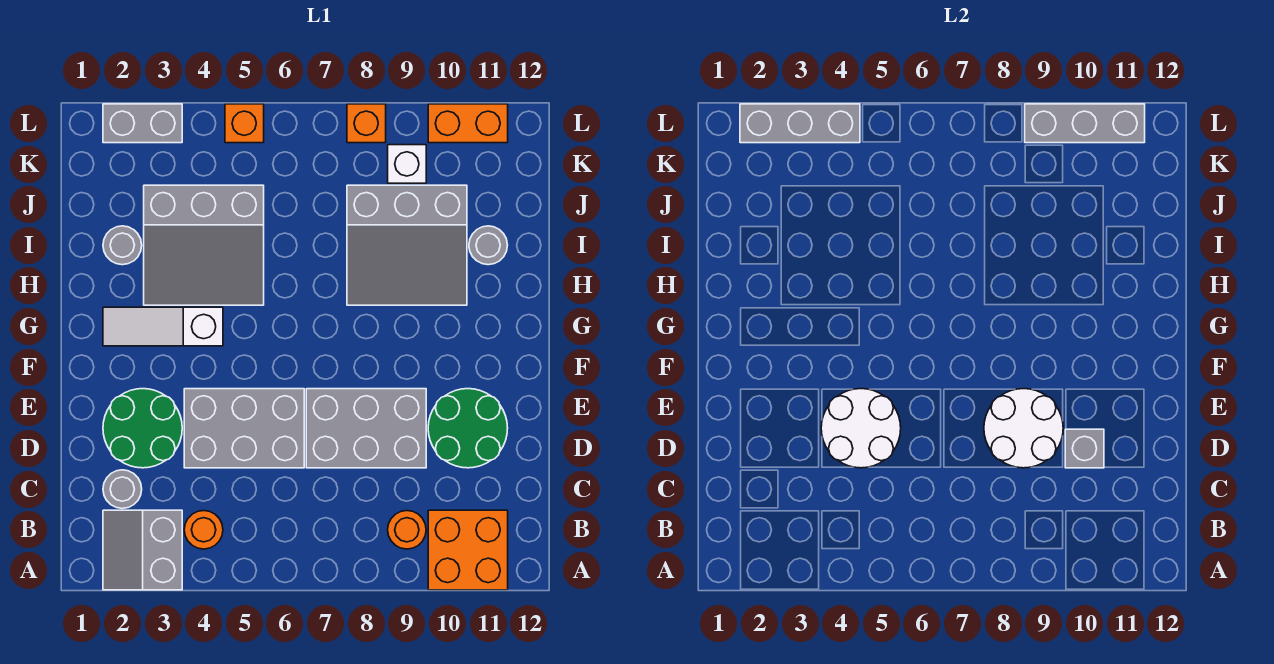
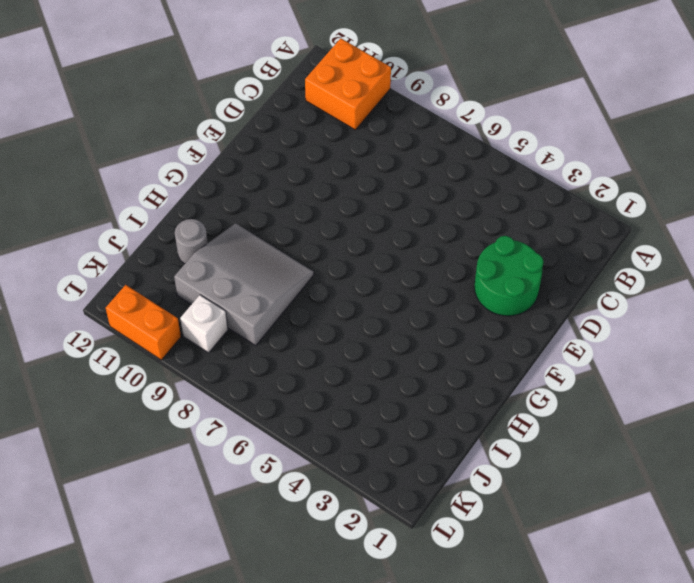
none -> grey 2x2 slope [103,510,182,590]
none -> orange 1x1 round brick [184,511,223,549]
none -> orange 1x1 round brick [388,511,426,549]

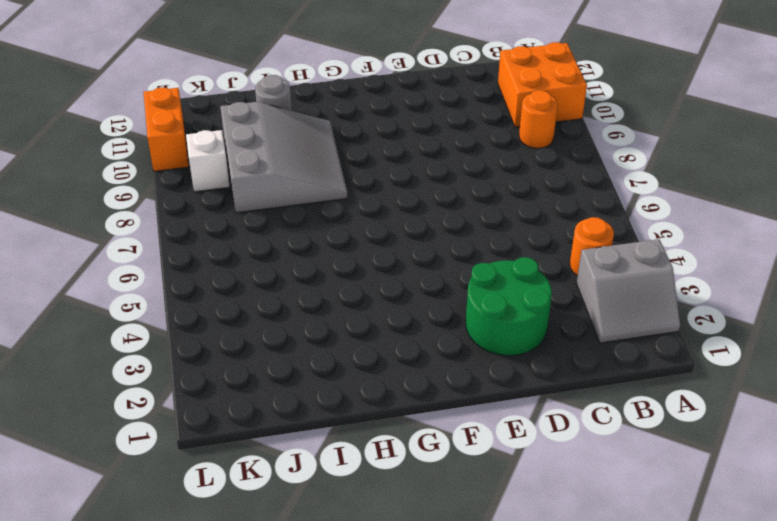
none -> grey 1x1 round brick [103,470,142,509]
none -> grey 2x3 brick [184,389,304,468]
none -> grey 2x3 brick [306,389,426,468]

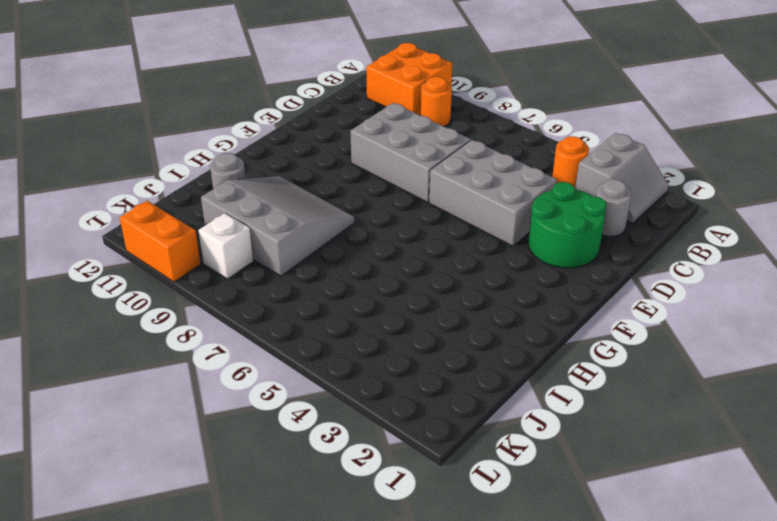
none -> green 2x2 round brick [428,389,508,468]
none -> white 1x3 slope [103,307,223,346]
none -> grey 3x3 slope [144,185,264,305]

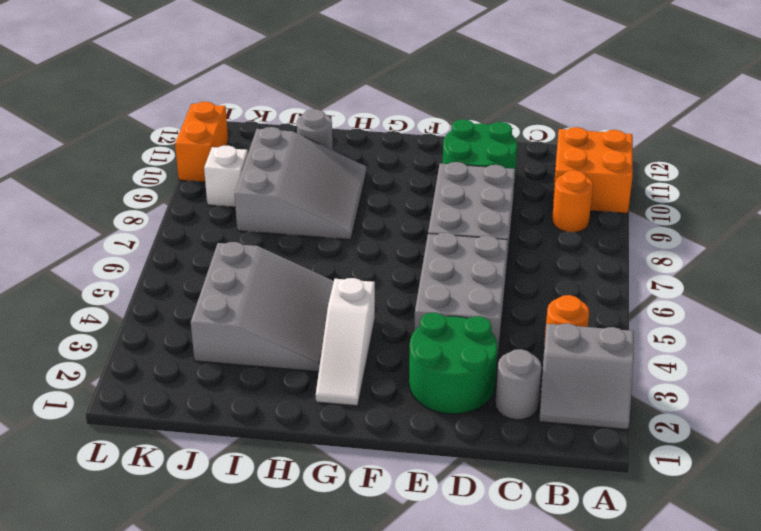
none -> grey 1x1 round brick [103,226,142,265]
none -> grey 1x2 brick [103,104,182,143]
none -> orange 1x1 brick [225,104,264,143]

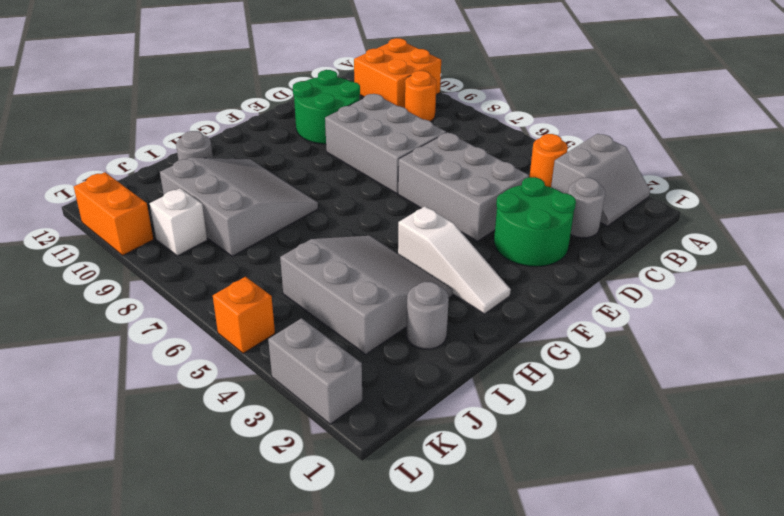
none -> orange 1x1 brick [347,104,386,143]
none -> white 2x2 round brick [821,389,901,468]
none -> white 2x2 round brick [984,389,1063,468]

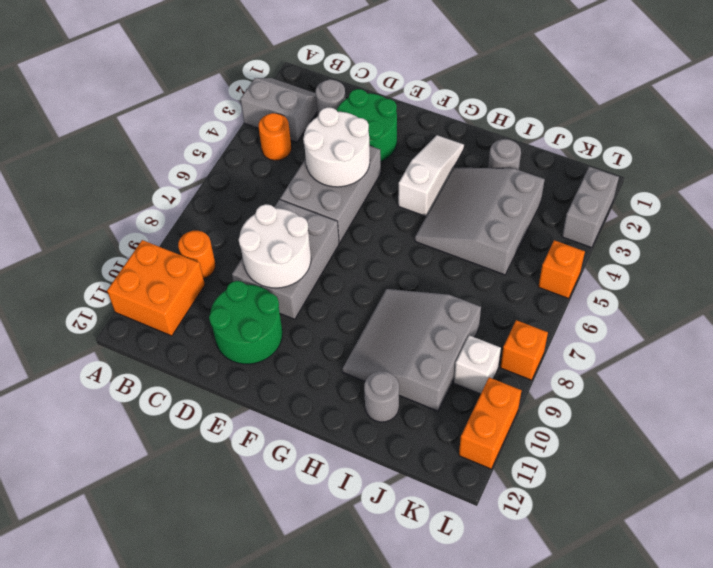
none -> grey 1x1 brick [1065,429,1104,468]
none -> grey 1x3 brick [740,104,860,143]
none -> grey 1x3 brick [1025,104,1145,143]

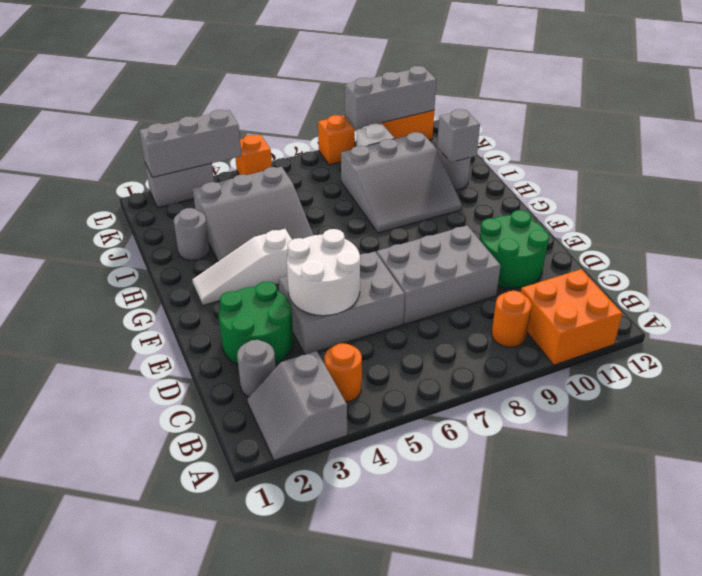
grey 1x1 brick [437,109,480,162] -> grey 1x1 brick moved to [1065,429,1104,468]
none -> white 2x2 round brick [984,389,1063,468]

